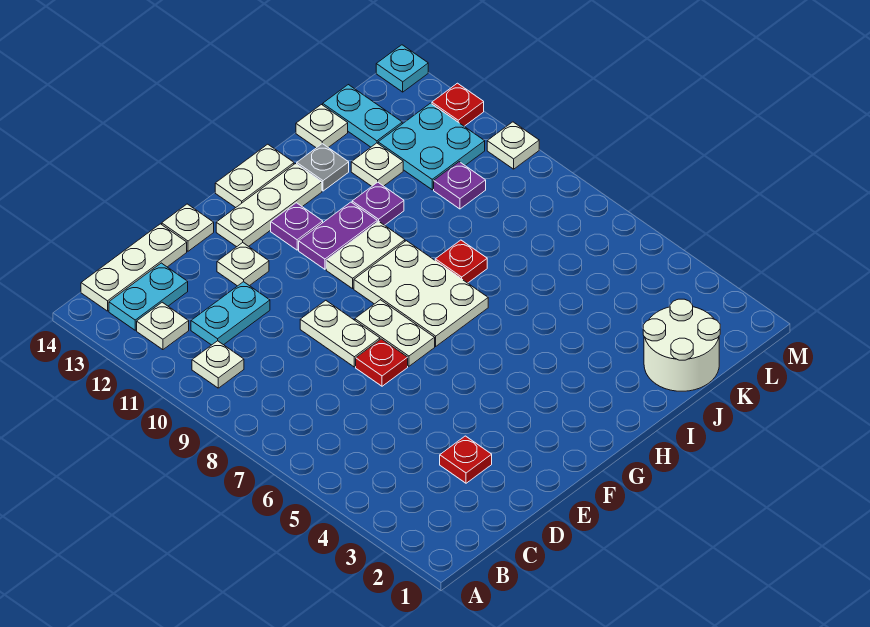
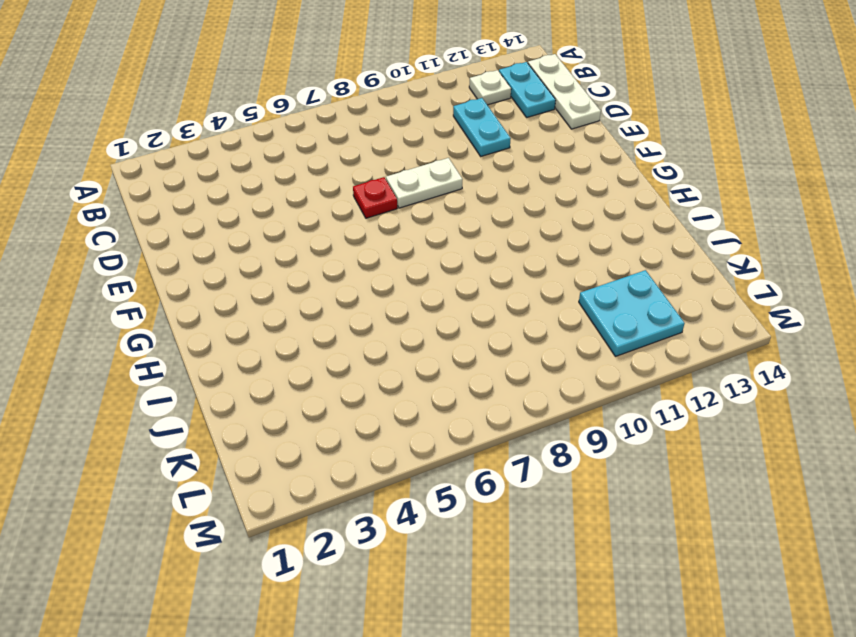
none -> white 1x1 plate [192,341,244,388]
none -> red 1x1 plate [440,436,492,483]
none -> white 1x1 plate [217,243,269,286]

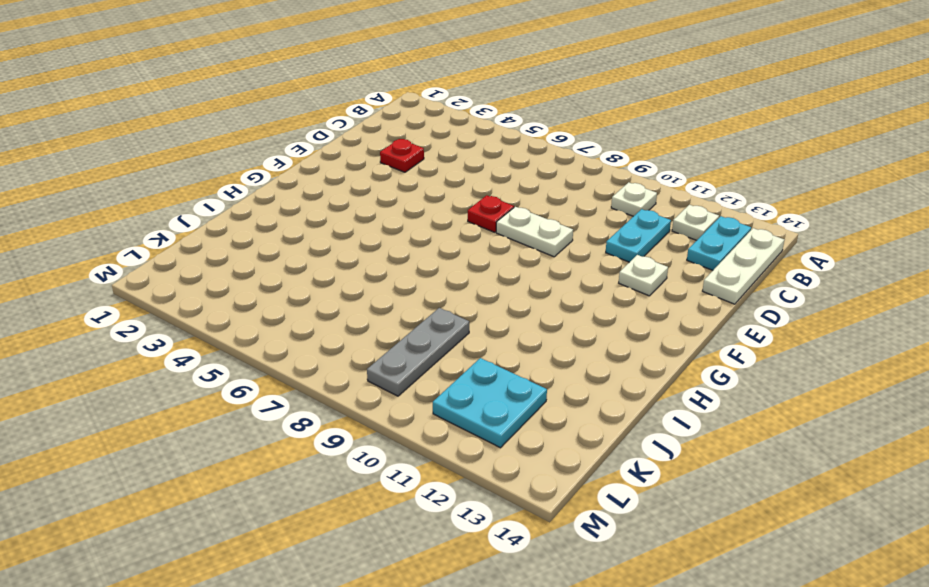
grey 1x3 plate [367,308,469,396] -> none
none -> white 1x1 plate [162,204,214,251]
none -> white 1x2 plate [355,300,435,366]
none -> white 1x3 plate [216,164,322,247]

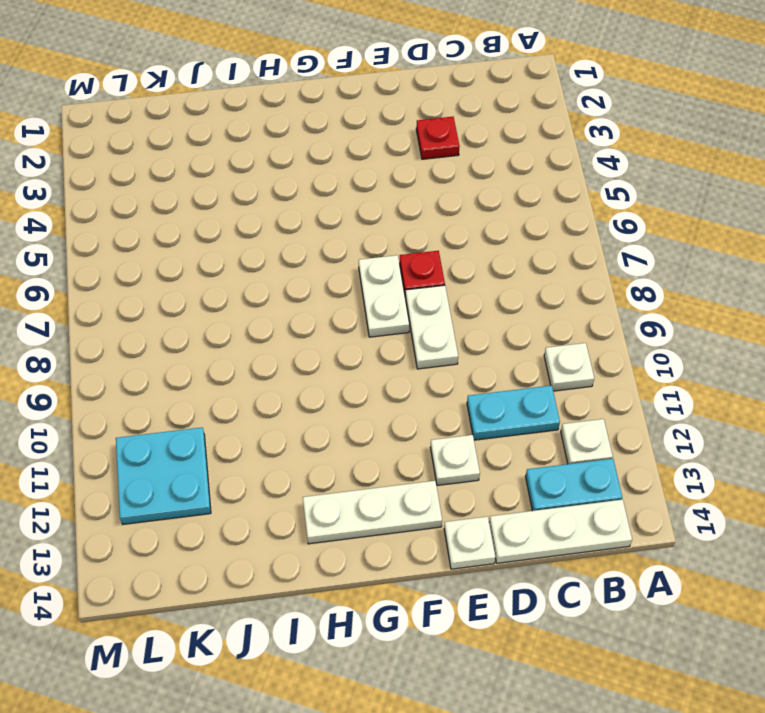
none -> white 2x3 plate [354,241,488,346]
none -> white 1x2 plate [326,221,405,289]
none -> purple 1x2 plate [299,202,377,269]

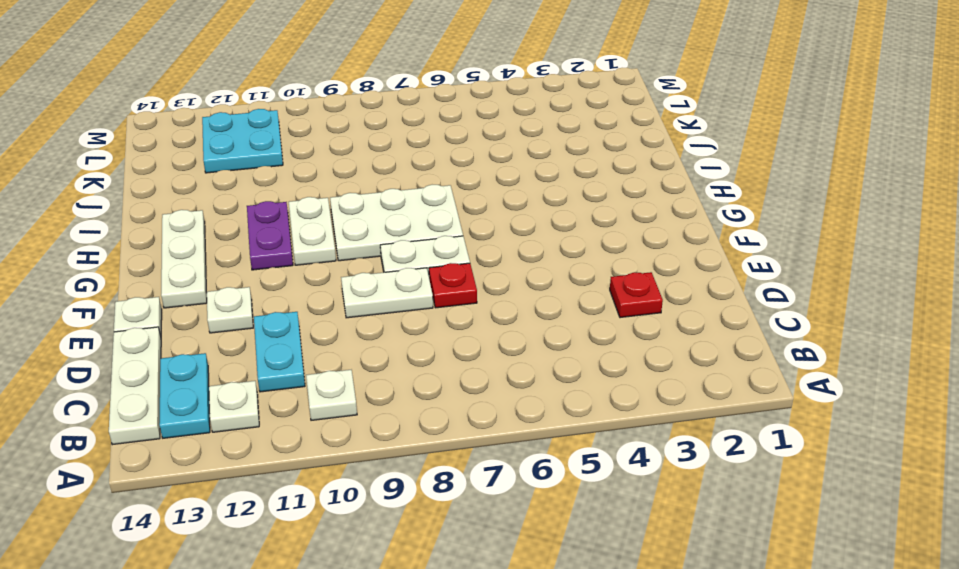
none -> purple 1x1 plate [271,203,323,250]
none -> white 1x2 plate [215,144,294,207]
none -> red 1x1 plate [435,240,487,283]

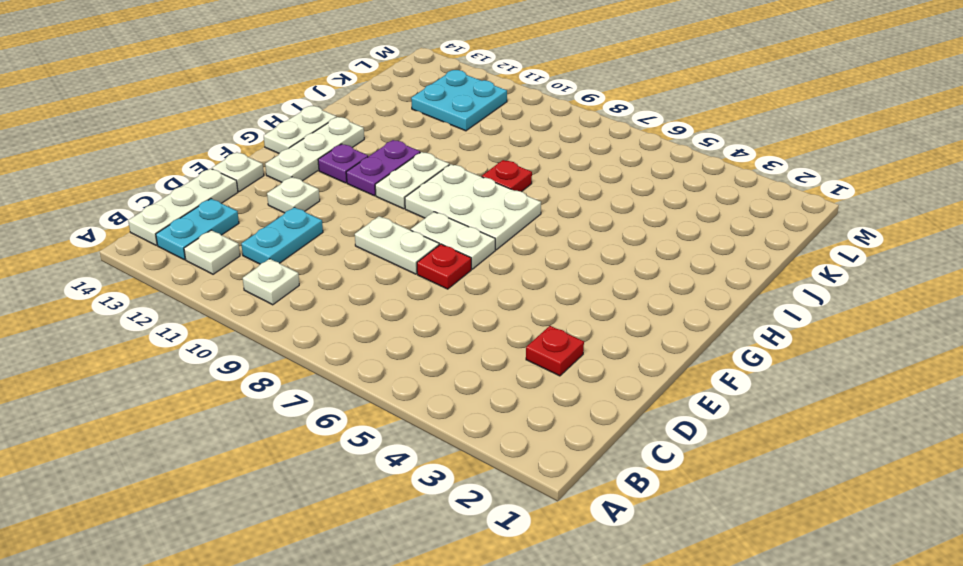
none -> purple 1x1 plate [352,182,404,225]
none -> grey 1x1 plate [297,144,349,191]
none -> white 2x2 round brick [643,299,720,391]

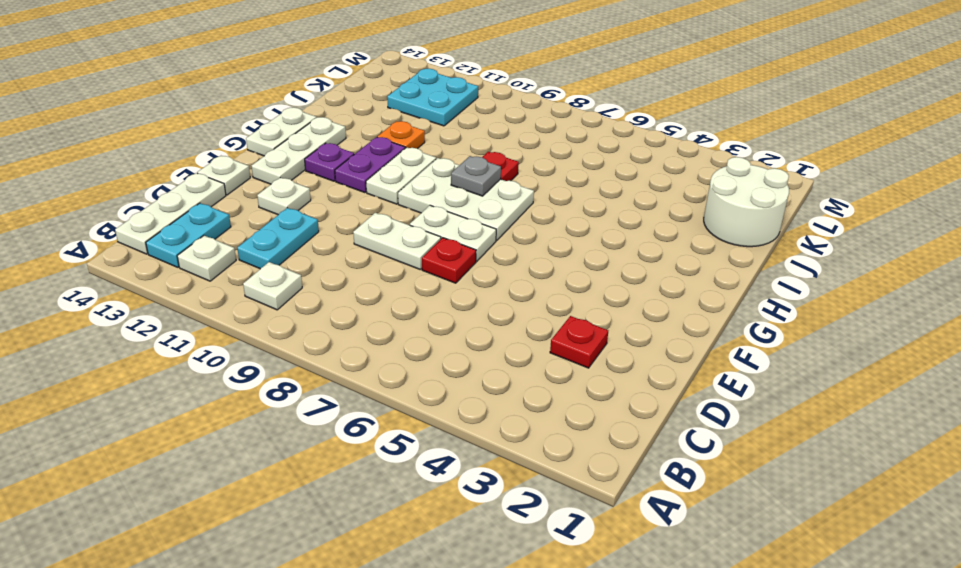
grey 1x1 plate [451,156,501,196] -> grey 1x1 plate moved to [297,144,349,191]
orange 1x1 plate [377,121,425,149] -> purple 1x1 plate [352,182,404,225]
none -> white 1x1 plate [351,143,403,186]
none -> white 1x1 plate [296,105,348,148]
none -> purple 1x1 plate [434,162,486,209]

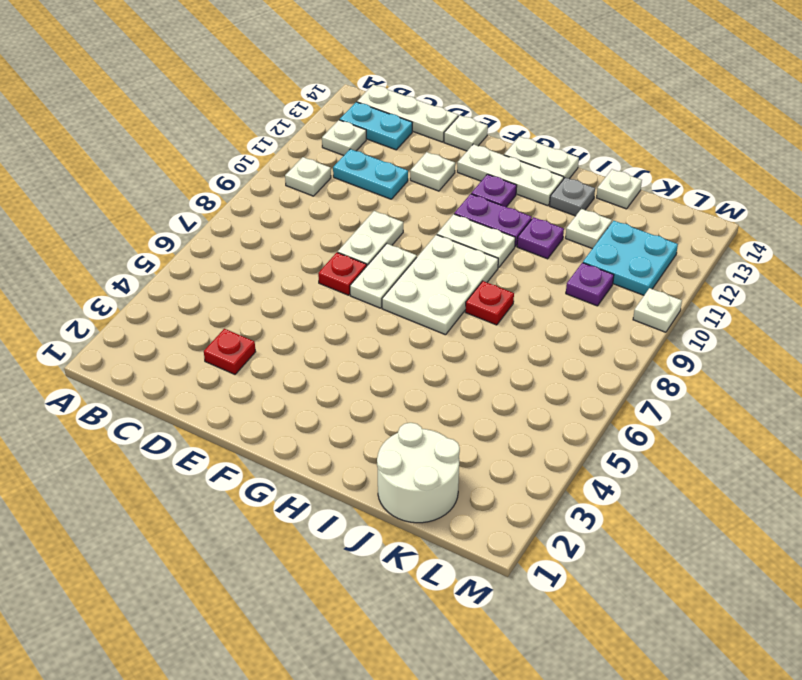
none -> cyan 1x2 plate [323,85,402,147]
none -> red 1x1 plate [432,83,484,126]
none -> cyan 1x1 plate [376,45,428,92]

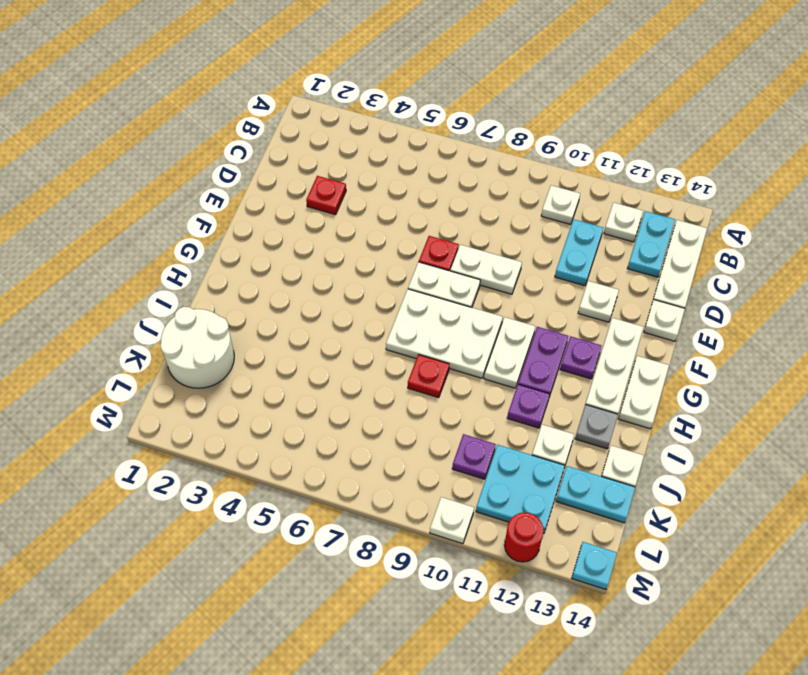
red 1x1 round brick [505,512,543,562] -> red 1x1 plate [432,83,484,126]

